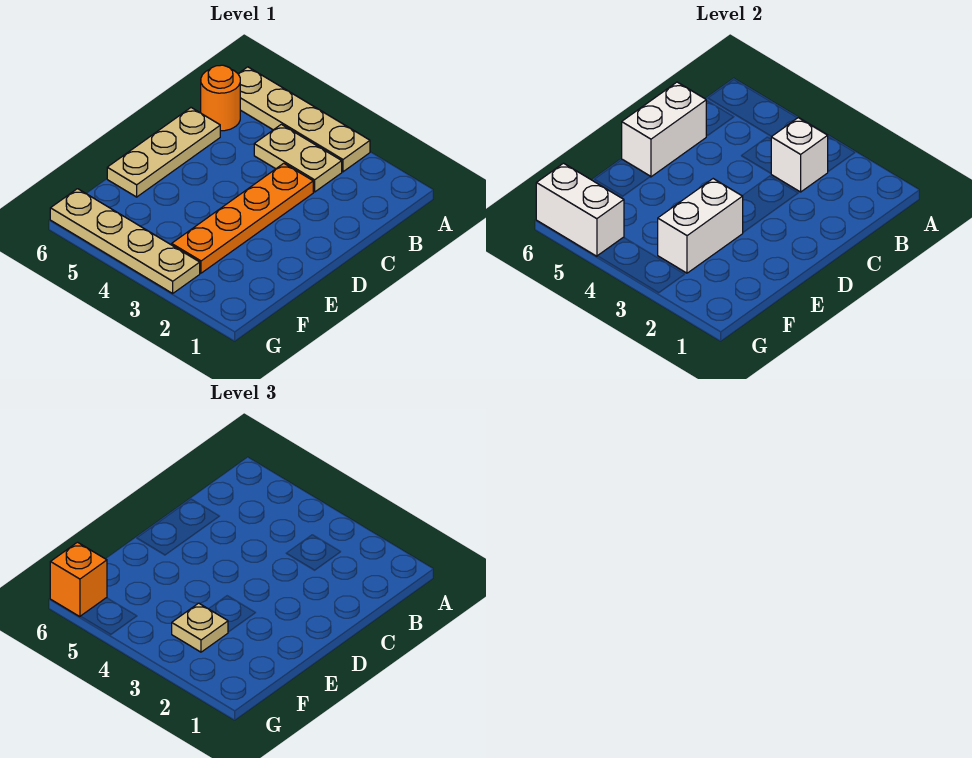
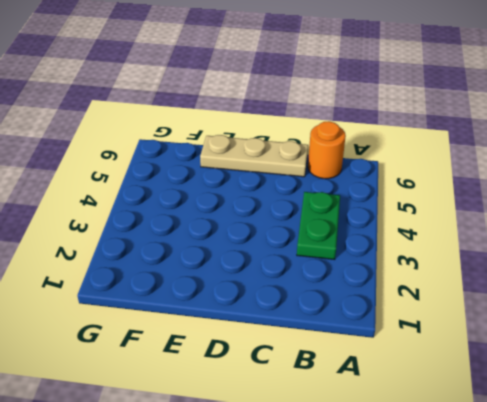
green 1x2 plate [297,192,340,260] -> tan 1x2 plate [254,124,342,192]
none -> tan 1x4 plate [238,67,370,172]
none -> orange 1x4 plate [172,163,313,273]
none -> tan 1x4 plate [50,189,200,293]

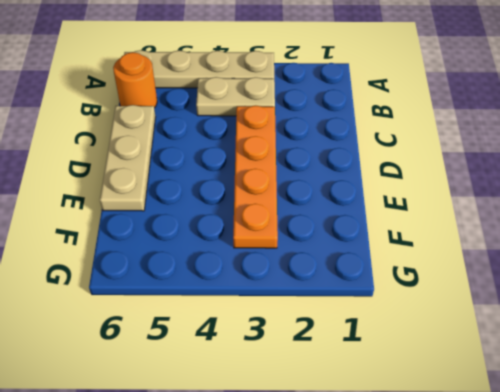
none -> tan 1x4 plate [50,189,200,293]
none -> white 1x1 brick [771,118,828,192]
none -> white 1x2 brick [622,82,706,177]

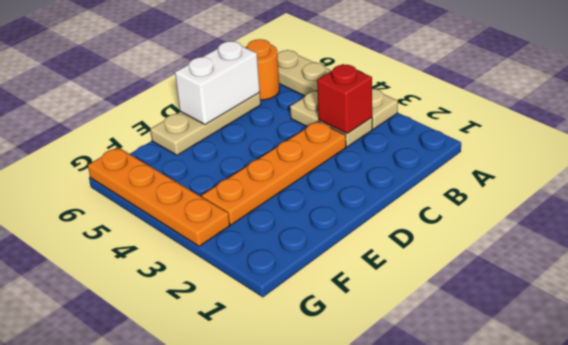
red 1x1 brick [317,64,372,134] -> white 1x1 brick [771,118,828,192]
orange 1x4 plate [88,147,230,246] -> tan 1x4 plate [50,189,200,293]
none -> white 1x2 brick [658,179,743,273]
none -> white 1x2 brick [536,163,624,256]
none -> tan 1x1 plate [172,603,228,652]

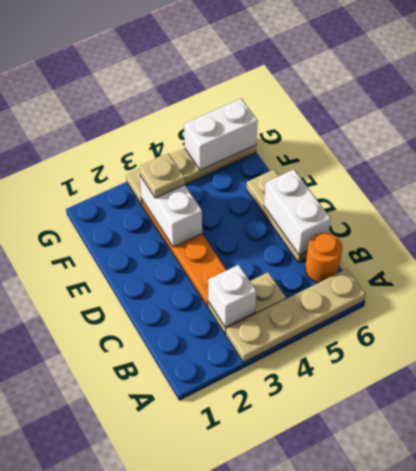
none -> orange 1x1 brick [50,542,107,617]

